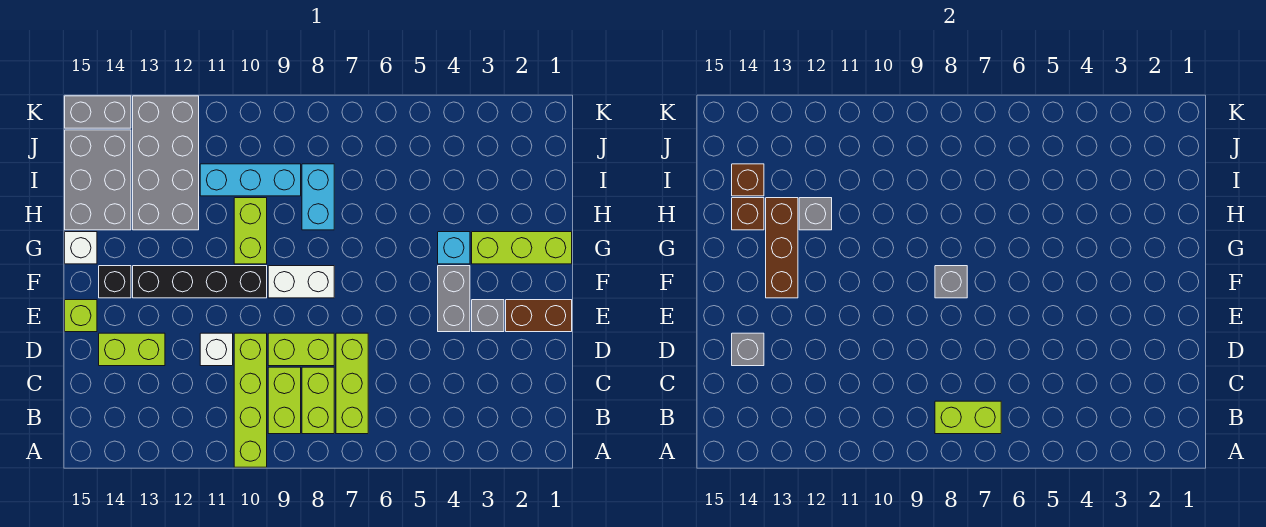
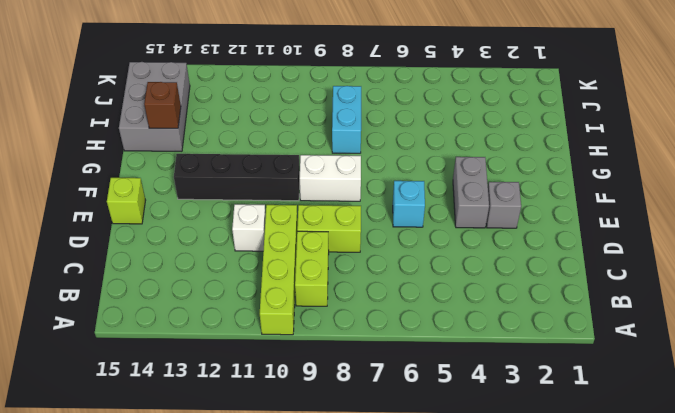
cyan 1x1 brick [393,181,425,227] -> cyan 1x1 brick moved to [438,232,470,264]
none -> lime 1x3 brick [336,333,368,434]
none -> lime 1x2 brick [302,367,334,434]
none -> lime 1x2 brick [99,333,165,366]
none -> brown 1x2 brick [506,300,572,332]

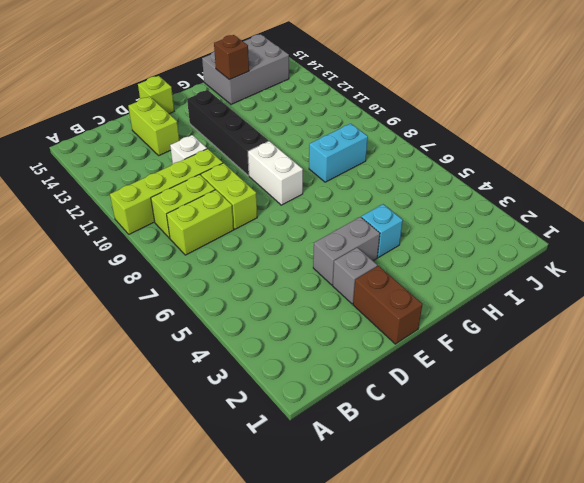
none -> lime 1x3 brick [336,333,368,434]
none -> black 1x1 brick [99,266,131,298]
none -> lime 1x3 brick [472,232,572,264]
none -> lime 1x2 brick [234,198,267,264]

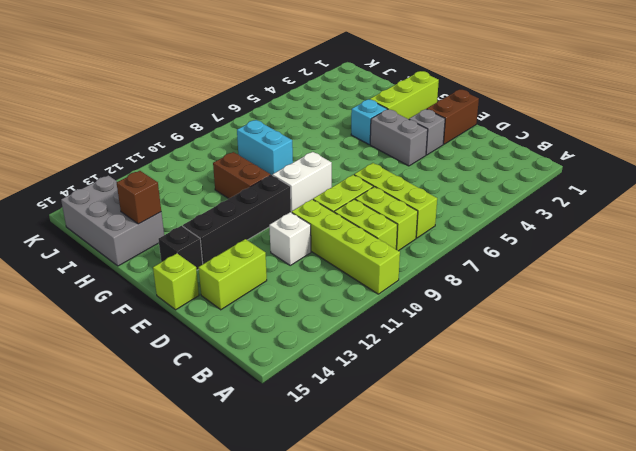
brown 1x2 brick [213,152,271,199] -> lime 1x2 brick [234,198,267,264]
none -> white 1x1 brick [65,232,97,264]
none -> grey 2x4 brick [133,96,199,230]
none -> cyan 1x3 brick [200,164,301,196]
none -> grey 1x2 brick [65,96,131,128]

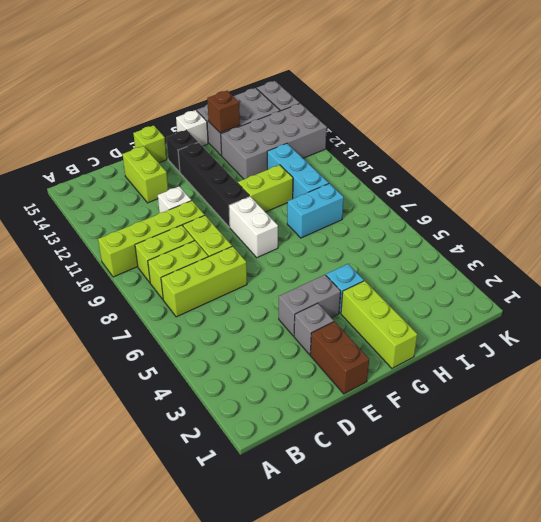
none -> lime 1x2 brick [935,401,1001,434]
none -> grey 1x1 brick [732,333,764,366]
none -> grey 1x1 brick [935,266,967,298]
none -> brown 1x3 brick [766,198,798,298]

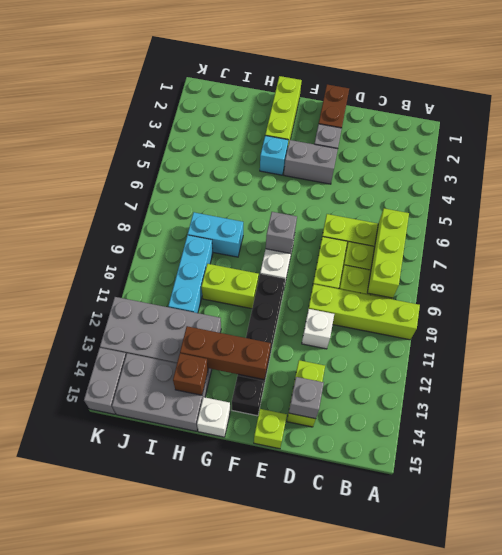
lime 1x3 brick [367,208,409,298] -> lime 1x2 brick [935,401,1001,434]
none -> grey 1x1 brick [799,198,832,230]
none -> brown 1x1 brick [732,164,764,196]

